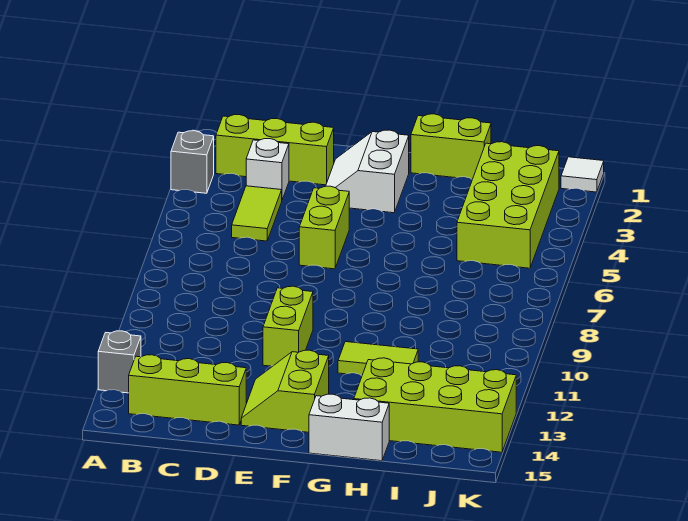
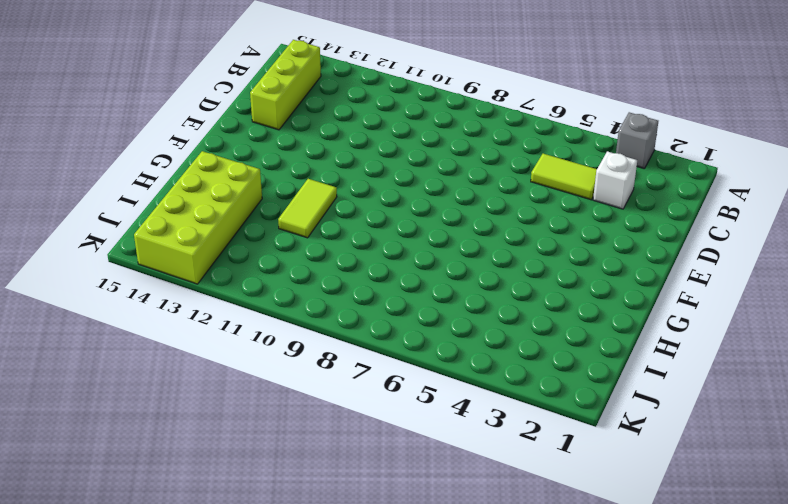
none -> grey 1x1 brick [98,331,141,393]
none -> lime 1x3 brick [216,115,334,185]
none -> white 2x2 slope [326,130,409,213]

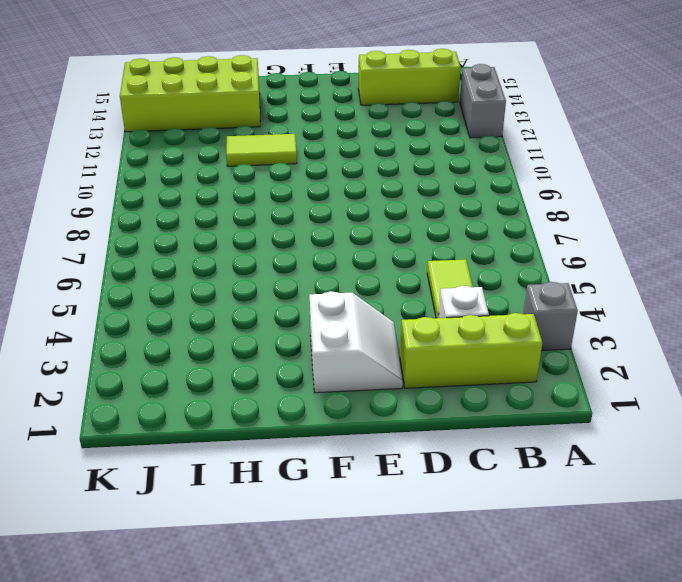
grey 1x2 brick [460,64,506,138] -> grey 1x1 brick [98,331,141,393]
none -> lime 1x2 brick [299,186,349,269]
none -> lime 1x2 brick [263,286,313,366]
none -> lime 2x2 slope [241,350,329,432]

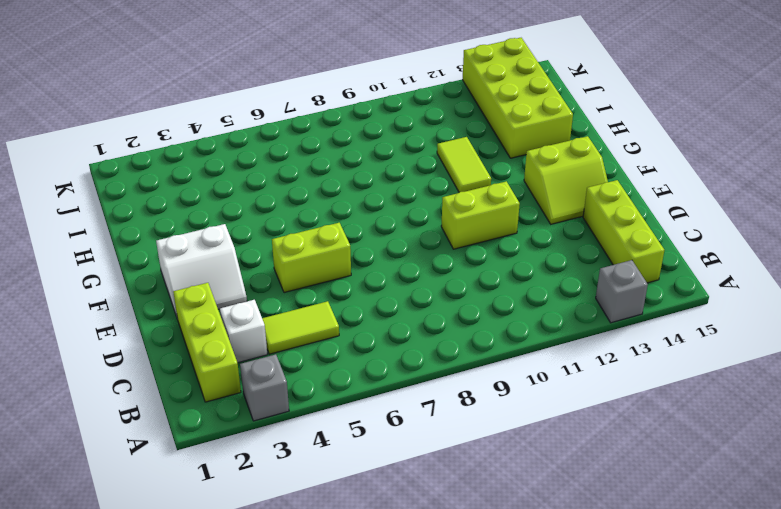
none -> lime 1x2 brick [411,114,491,179]
none -> white 1x2 brick [309,394,389,461]
none -> lime 2x4 brick [457,142,559,268]

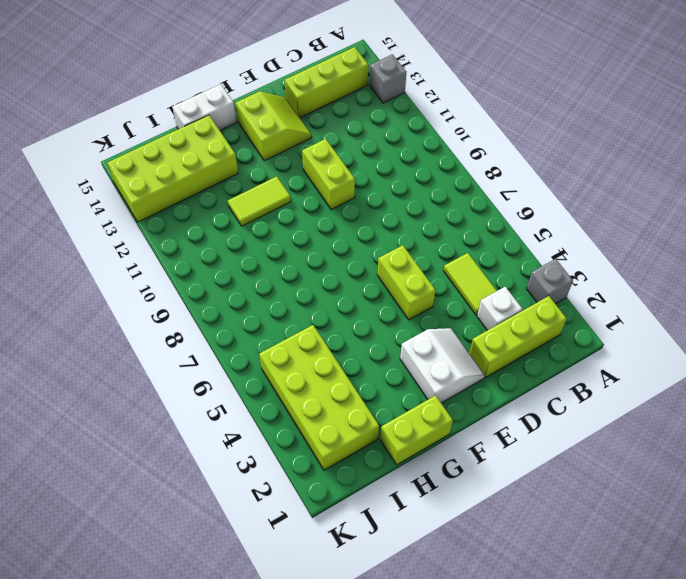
none -> white 1x1 tile [561,157,604,192]

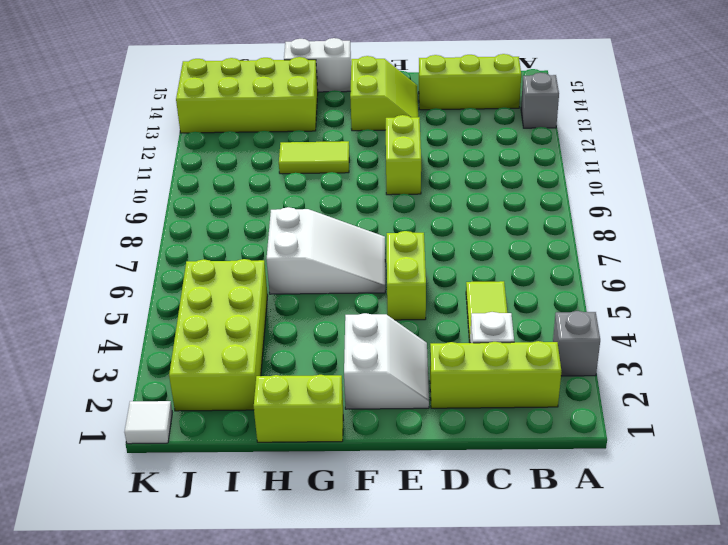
white 2x3 slope [266,207,385,294] -> none

